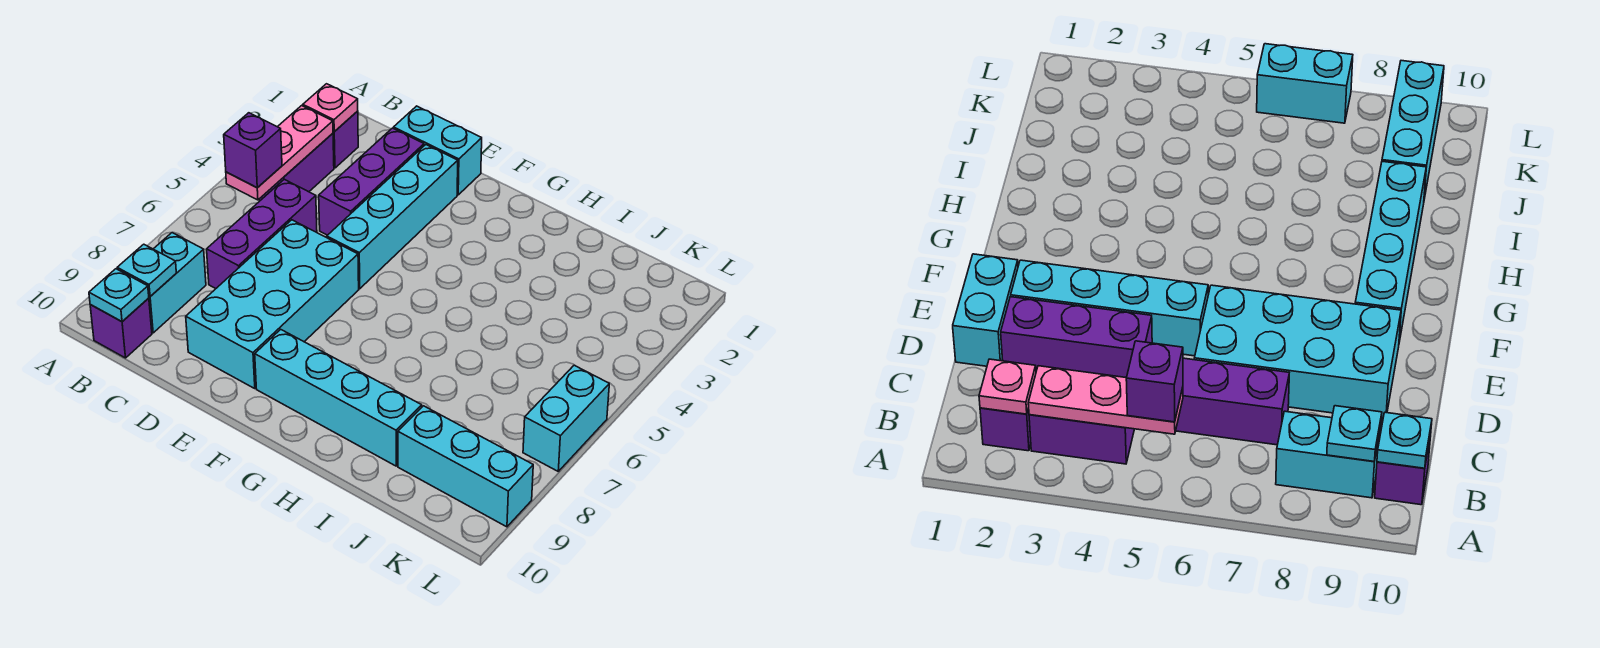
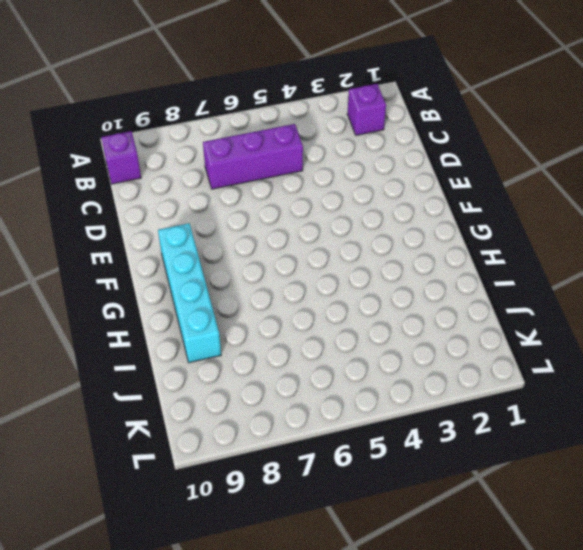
none -> purple 1x2 brick [259,133,334,200]
none -> cyan 1x2 brick [149,233,206,333]
none -> cyan 1x2 brick [394,106,482,195]

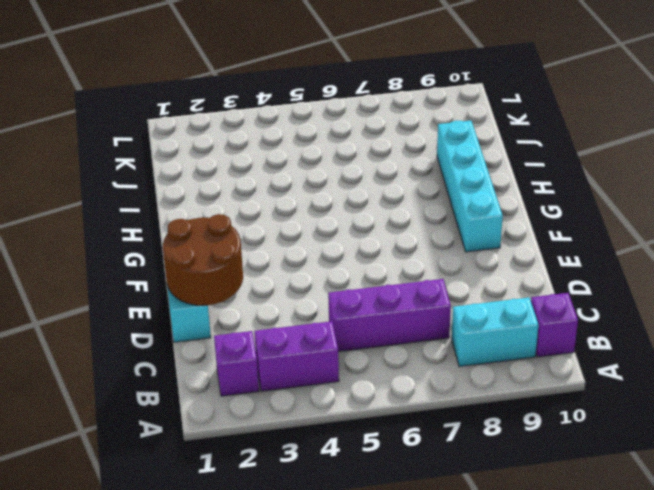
brown 2x2 round brick [163,214,243,306] -> none
none -> purple 1x3 brick [319,128,424,235]
none -> cyan 2x4 brick [186,220,359,389]
none -> cyan 1x4 brick [327,145,458,289]

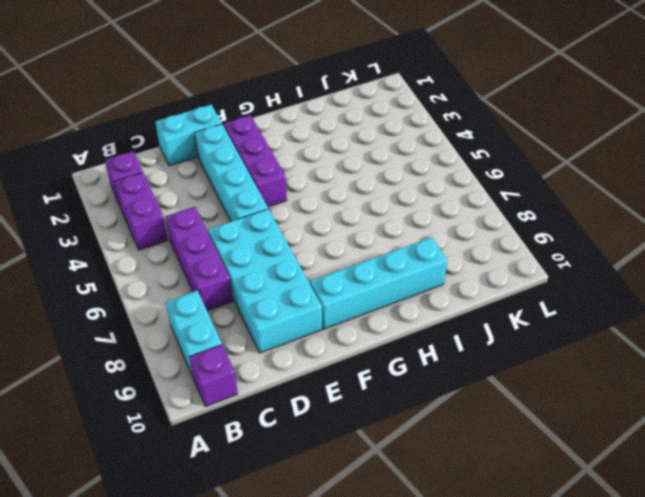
purple 1x3 brick [224,115,287,207] -> purple 1x3 brick moved to [319,128,424,235]
none -> cyan 1x3 brick [398,406,533,527]
none -> cyan 1x2 brick [523,365,609,471]
none -> pink 1x1 plate [303,84,358,132]

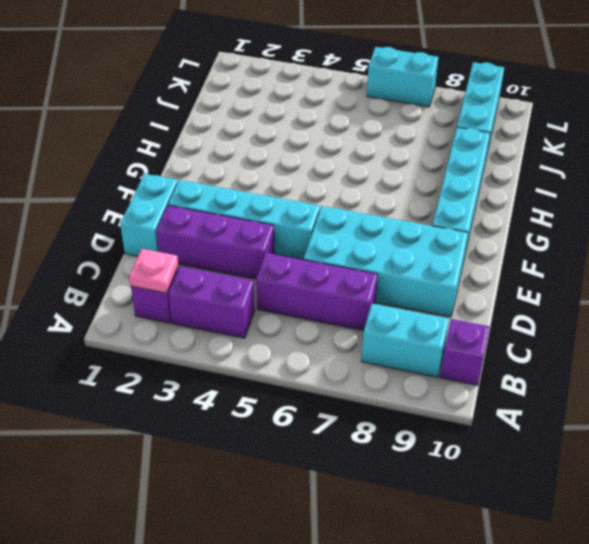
none -> pink 1x3 plate [226,106,333,200]
none -> cyan 1x1 plate [117,244,176,296]
none -> cyan 1x1 plate [89,269,149,322]

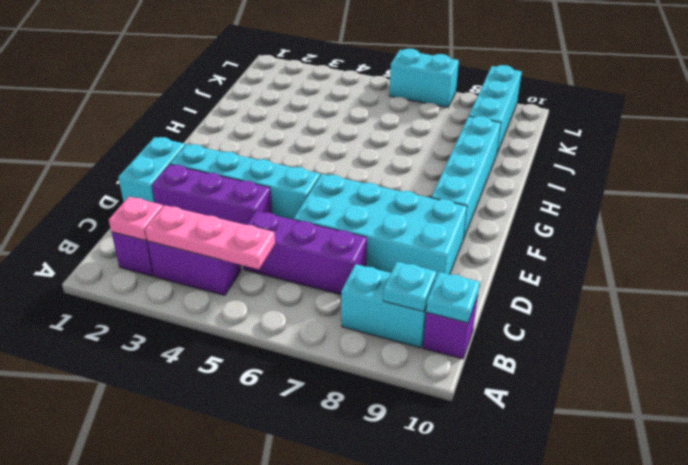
none -> purple 1x1 brick [224,113,282,188]

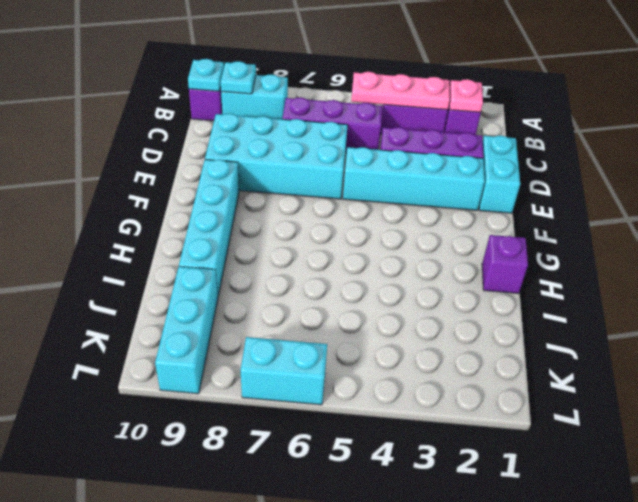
purple 1x1 brick [482,235,528,293] -> purple 1x1 brick moved to [224,113,282,188]

